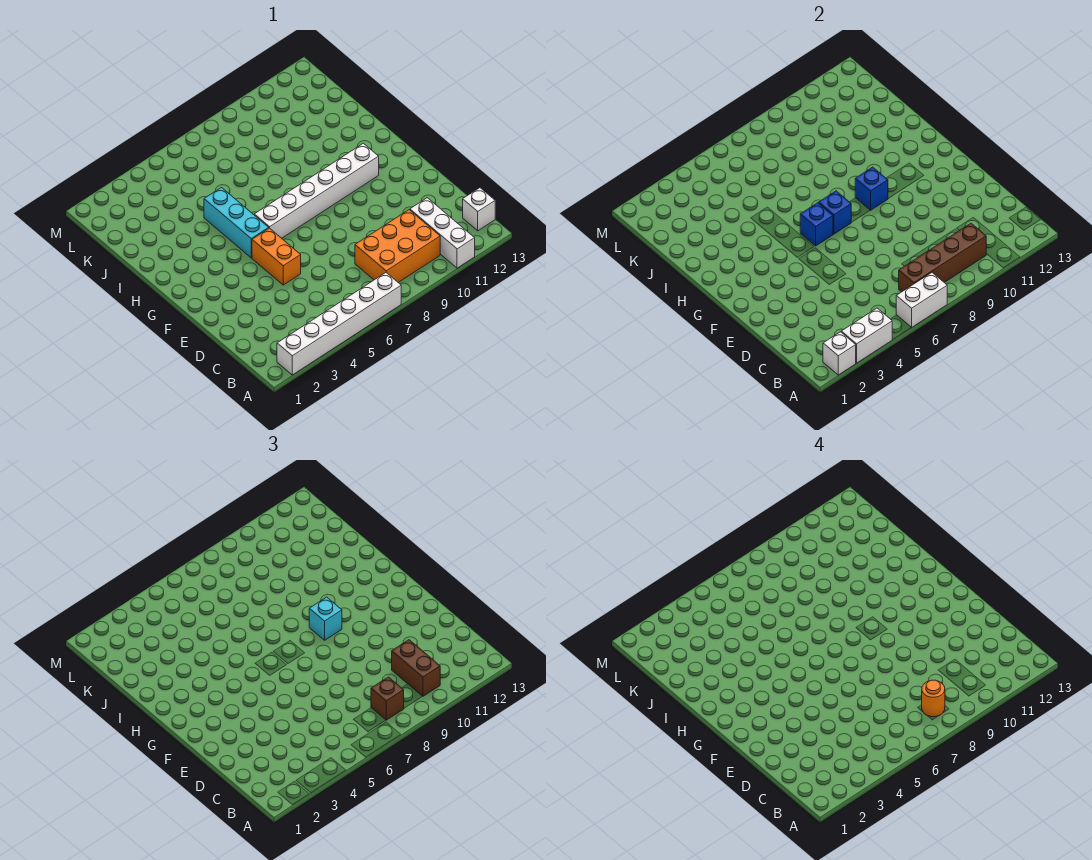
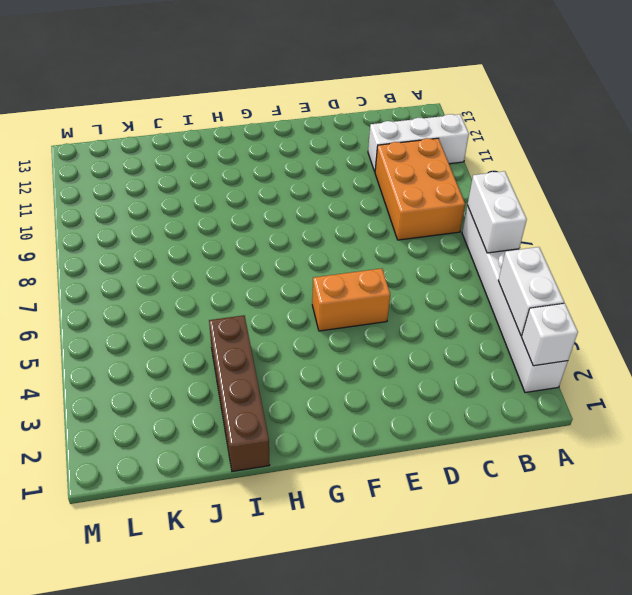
brown 1x4 brick [209,315,270,471] -> brown 1x4 brick moved to [899,223,986,292]
none -> white 1x1 brick [463,188,495,231]
none -> cyan 1x3 brick [204,188,269,258]
none -> white 1x6 brick [254,143,379,238]

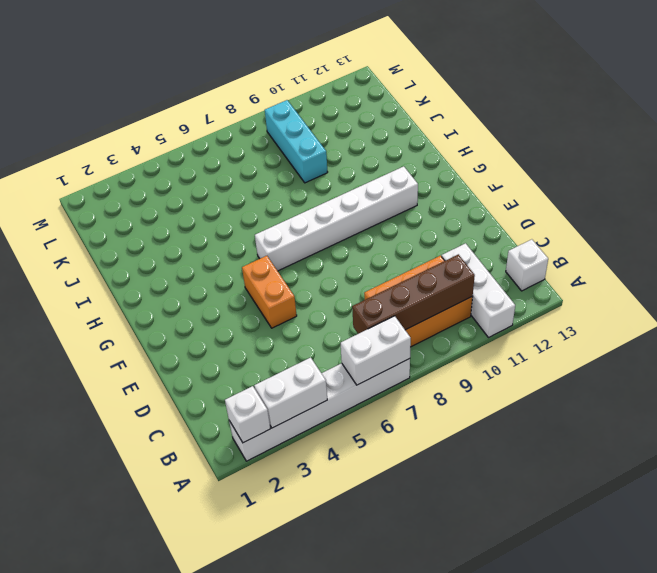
cyan 1x3 brick [265,100,328,183] -> cyan 1x3 brick moved to [204,188,269,258]
none -> blue 1x1 brick [800,203,833,246]
none -> blue 1x1 brick [819,191,851,234]
none -> blue 1x1 brick [855,167,888,210]

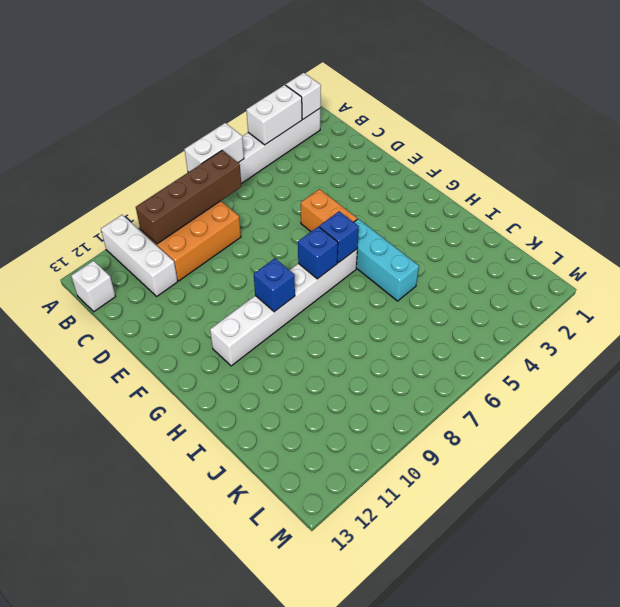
none -> brown 1x1 brick [371,677,404,720]
none -> brown 1x2 brick [392,640,440,697]
none -> cyan 1x1 brick [309,597,342,640]

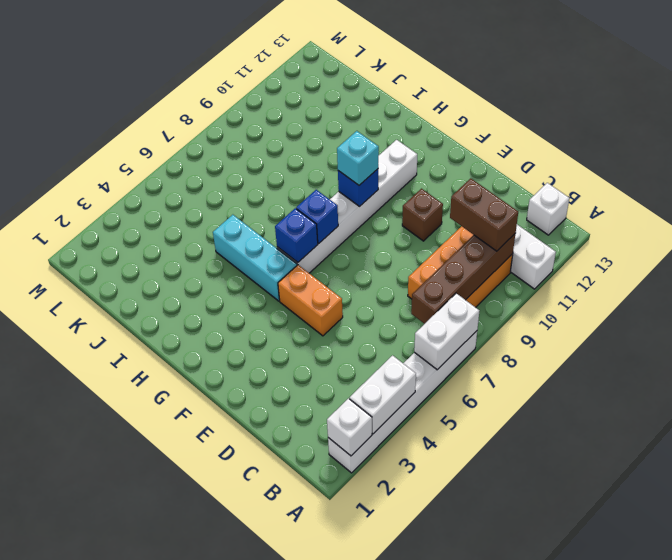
brown 1x1 brick [402,189,443,241] -> brown 1x1 brick moved to [371,677,404,720]
none -> orange 1x1 round brick [922,680,945,717]

